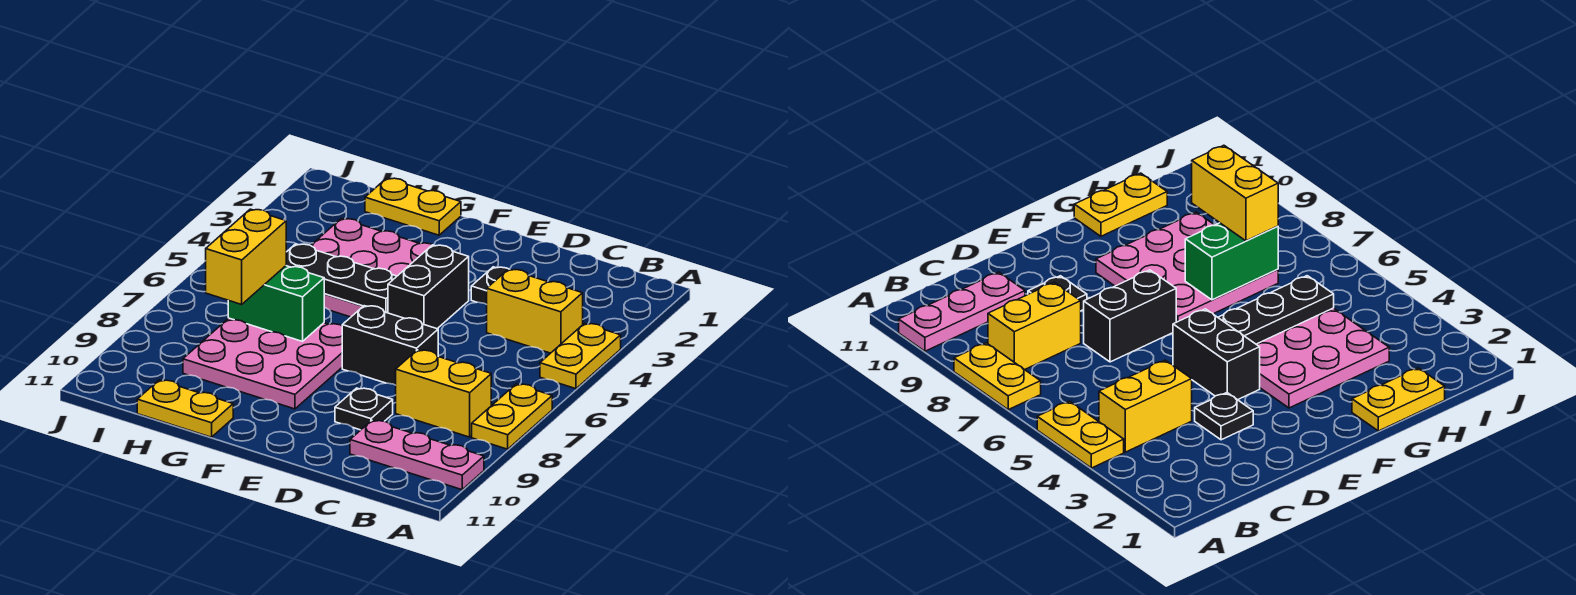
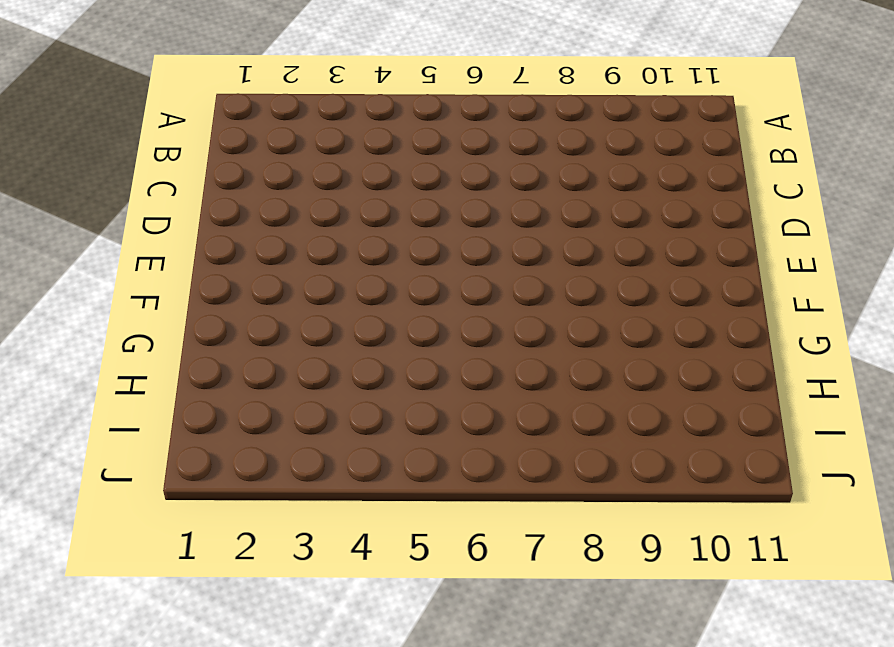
none -> yellow 1x2 plate [540,323,621,389]
none -> yellow 1x2 plate [472,384,552,449]
none -> pink 1x3 plate [350,421,484,490]

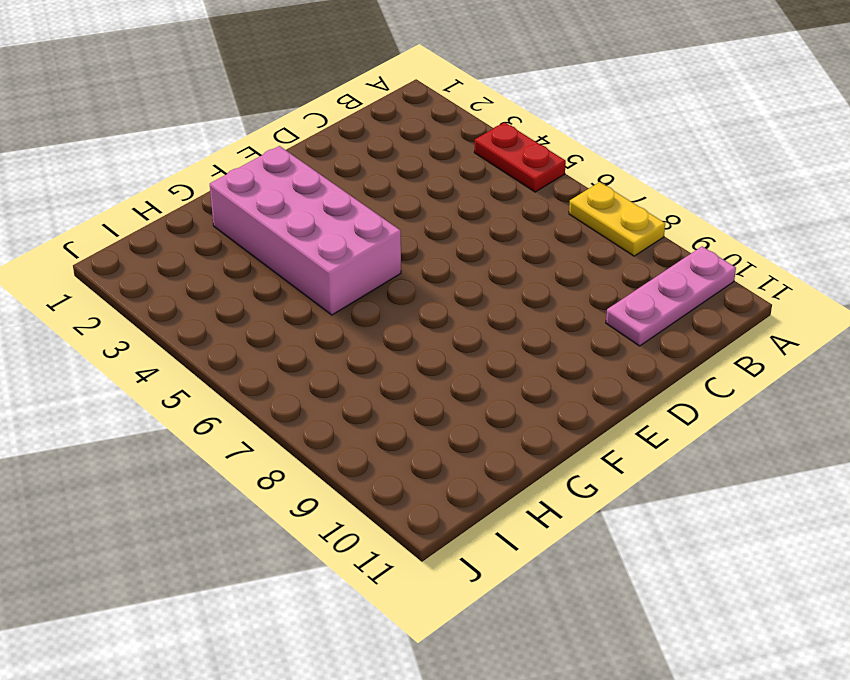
red 1x2 plate [474,122,566,192] -> yellow 1x2 plate [540,323,621,389]
pink 2x4 brick [210,146,401,315] -> pink 3x3 plate [311,219,432,317]
none -> yellow 1x2 brick [487,269,583,353]
none -> yellow 1x2 brick [396,350,491,437]
none -> black 1x1 plate [471,267,508,305]

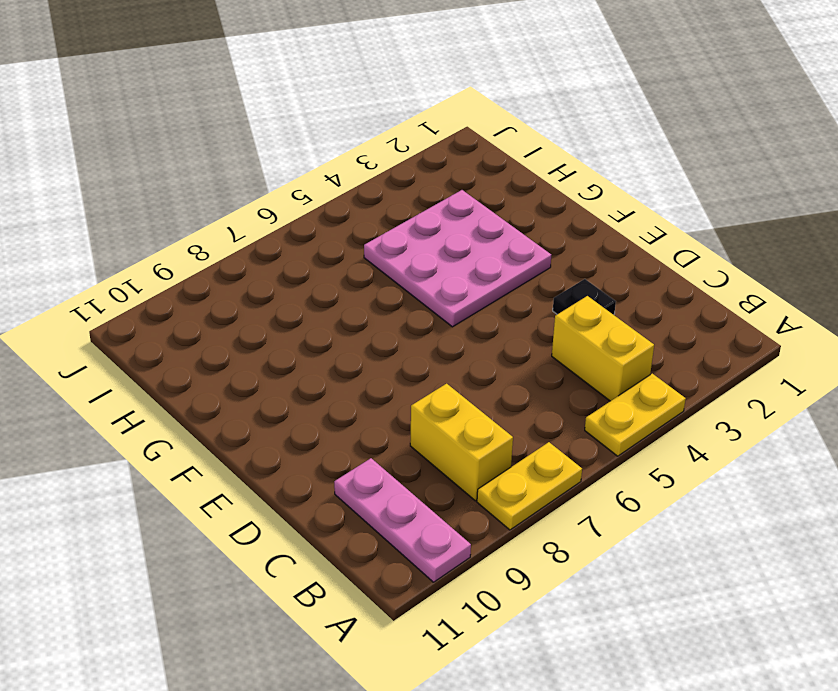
none -> black 1x2 brick [342,306,438,385]
none -> black 1x1 plate [335,388,393,430]
none -> black 1x2 brick [388,245,469,329]

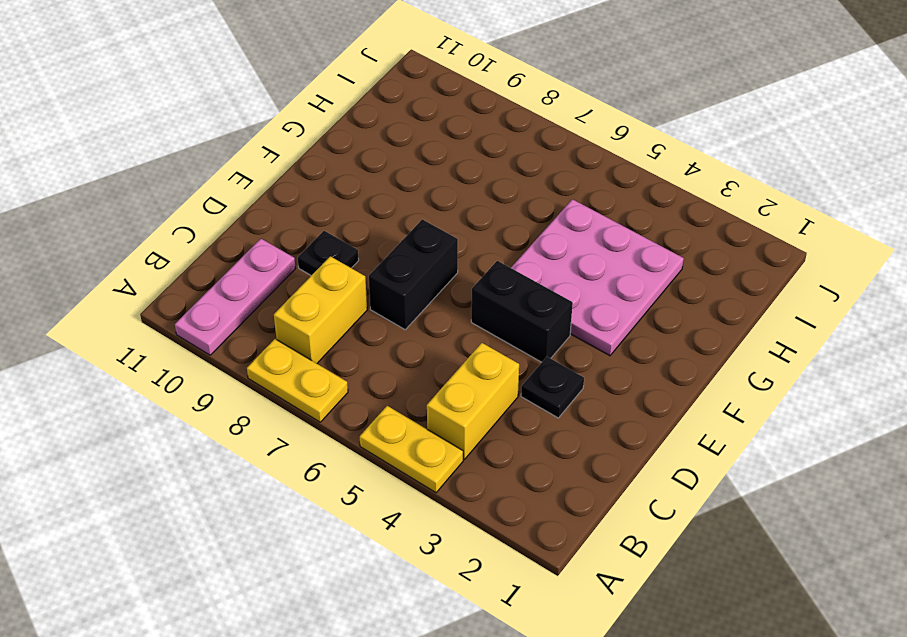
none -> pink 3x3 plate [183,318,342,409]
none -> yellow 1x2 plate [365,178,461,235]
none -> yellow 1x2 plate [137,380,233,437]

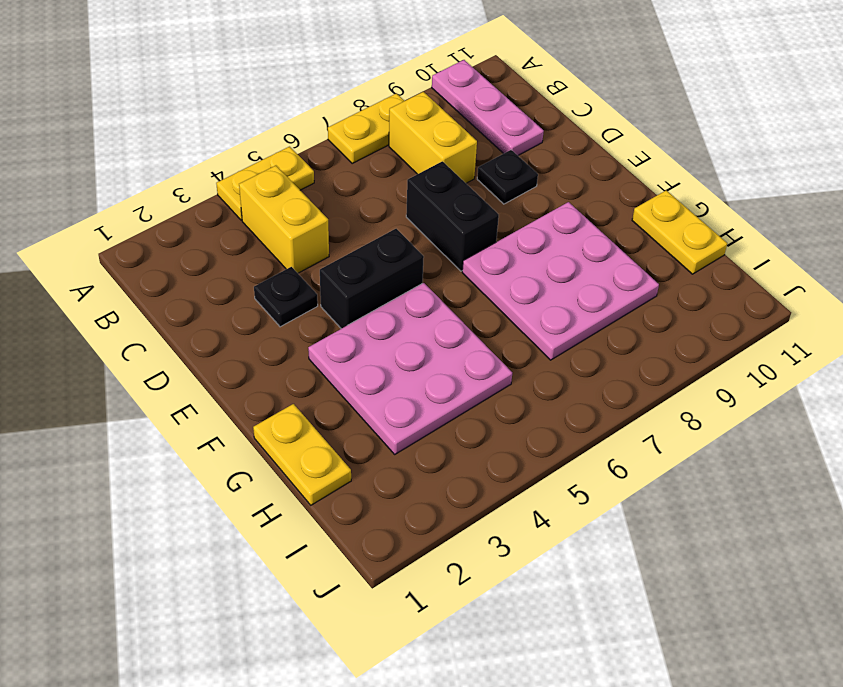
none -> black 1x3 plate [286,244,397,313]
none -> green 1x2 brick [228,266,324,341]
none -> yellow 1x2 brick [206,209,286,304]

